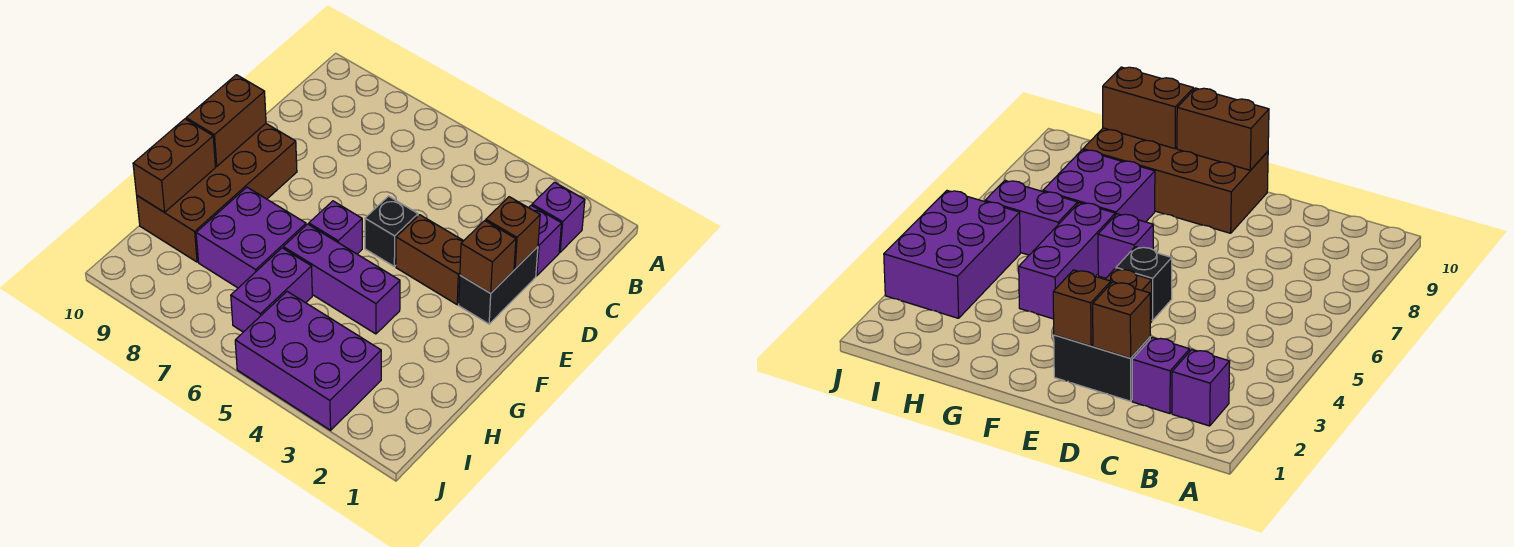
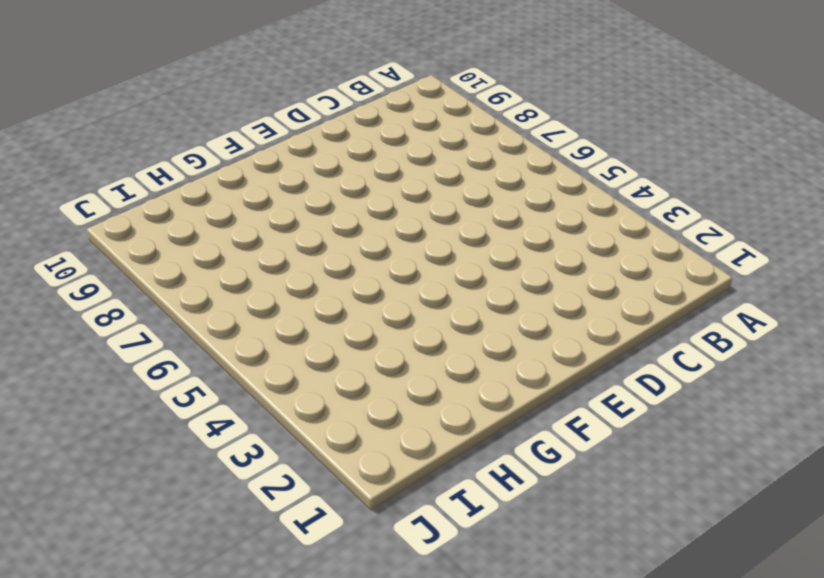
none -> purple 1x1 brick [532,182,585,252]
none -> purple 1x1 brick [529,205,562,276]
none -> black 1x2 brick [459,247,538,324]

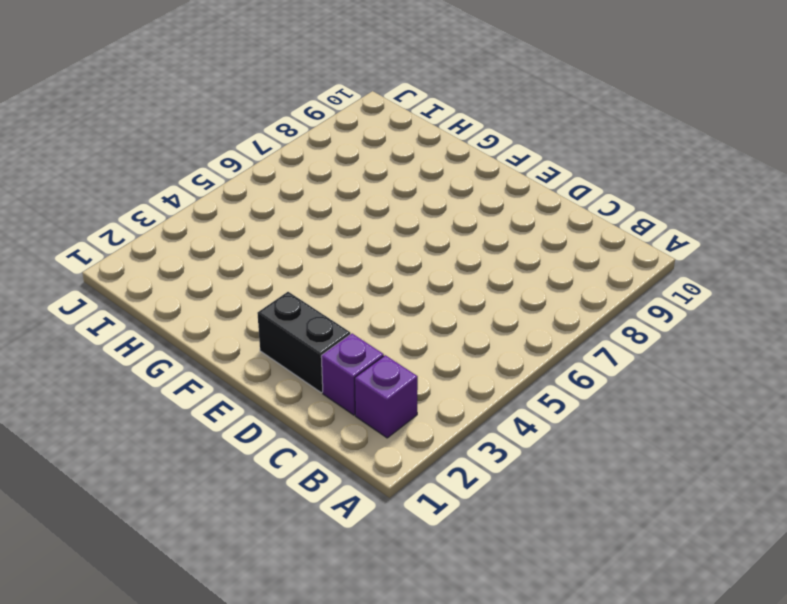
none -> brown 1x2 brick [396,215,463,305]
none -> black 1x1 brick [365,196,418,266]
none -> brown 2x4 brick [137,124,297,262]

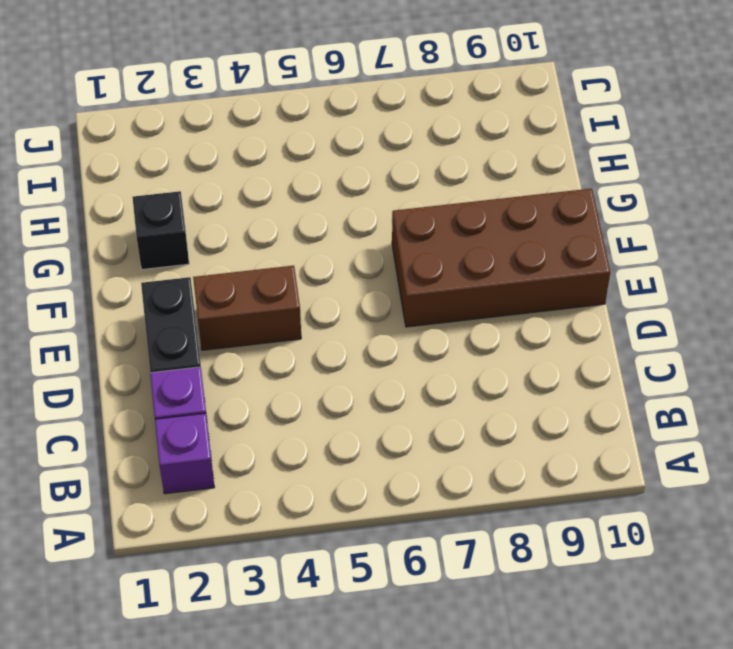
brown 2x4 brick [392,188,610,327] -> brown 2x4 brick turned to [137,124,297,262]
black 1x1 brick [133,191,189,270] -> black 1x1 brick moved to [365,196,418,266]
none -> purple 1x1 brick [309,201,362,254]
none -> purple 1x3 brick [283,224,400,334]
none -> purple 2x2 brick [196,187,306,288]

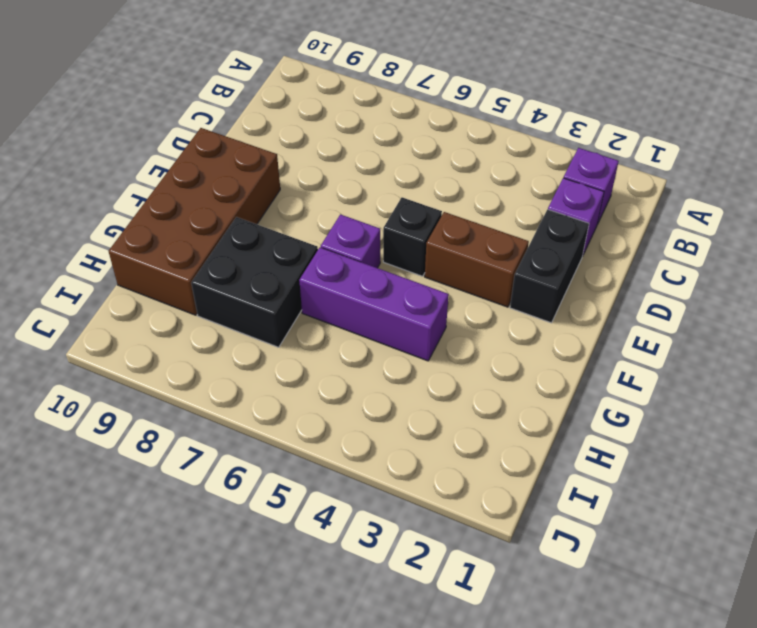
black 2x2 brick [191,217,318,347] -> purple 2x2 brick [196,187,306,288]
none -> purple 1x2 brick [231,248,312,332]
none -> purple 2x3 brick [235,291,381,430]
none -> brown 1x1 brick [486,197,540,269]

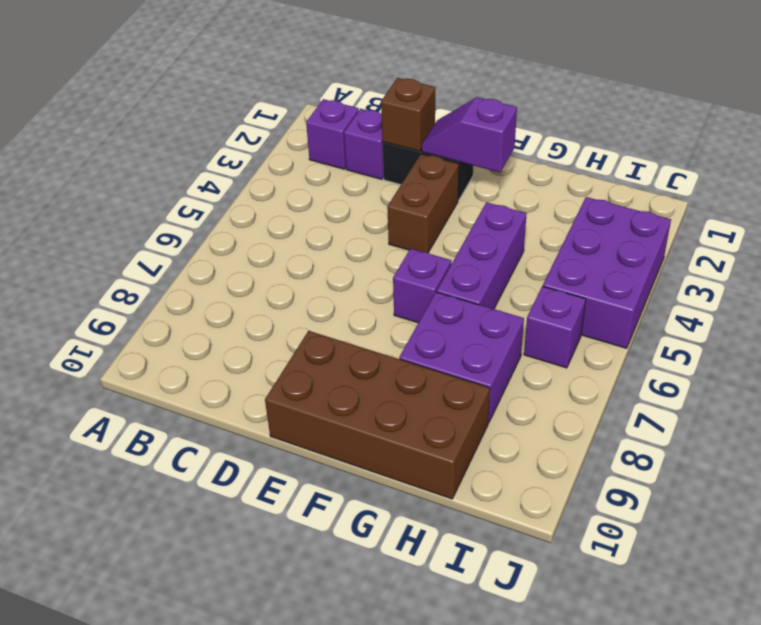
purple 1x2 slope [422,97,517,172] -> brown 1x1 brick [460,221,516,293]
purple 1x1 brick [524,286,586,368] -> purple 1x2 brick [231,248,312,332]
none -> black 1x1 brick [365,196,418,266]
none -> brown 1x2 brick [186,75,266,166]
none -> brown 1x2 brick [133,119,215,212]

